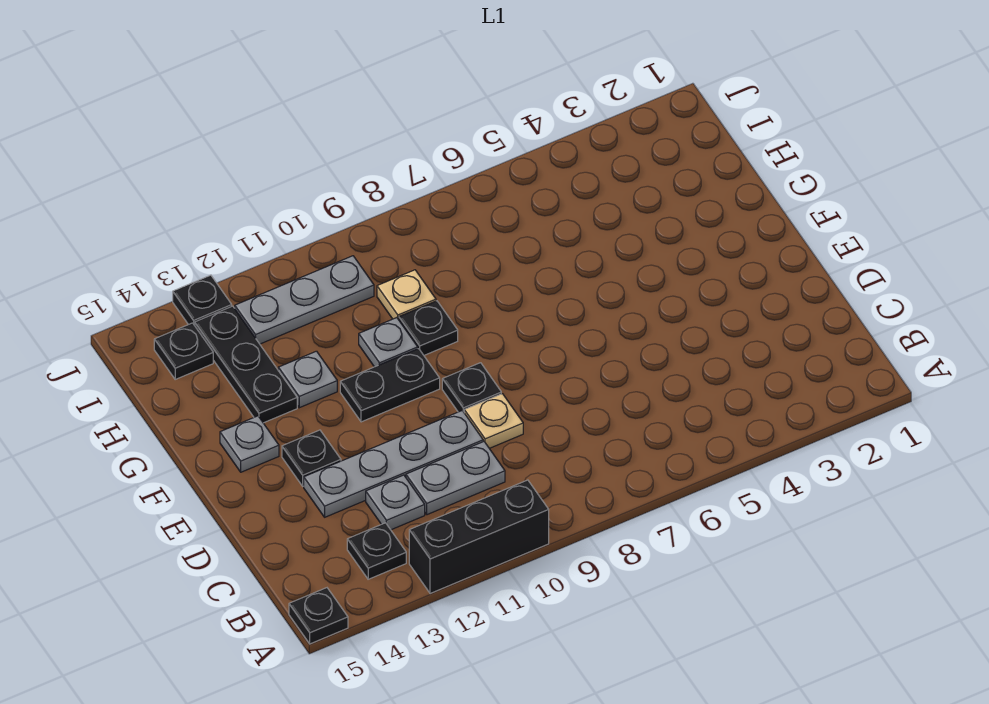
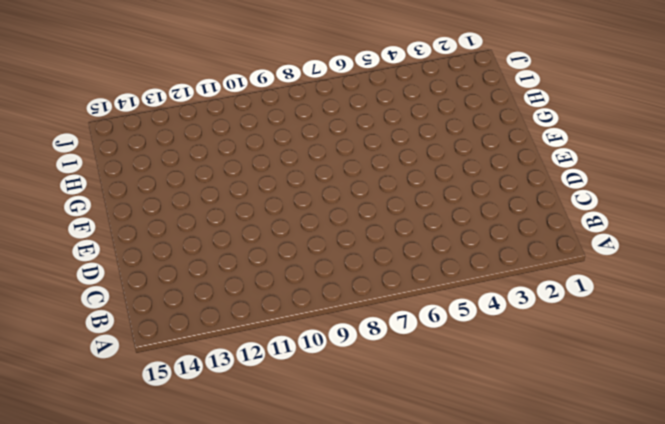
none -> black 1x3 brick [409,480,549,594]
none -> black 1x1 plate [289,588,348,644]
none -> black 1x1 plate [347,523,406,579]

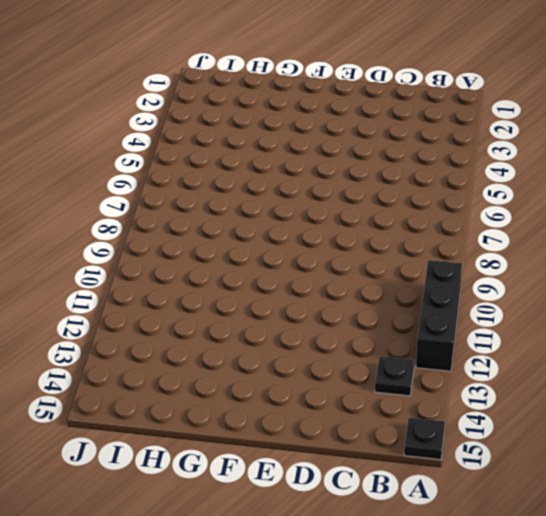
none -> grey 1x2 plate [406,441,505,515]
none -> grey 1x1 plate [366,475,425,530]
none -> tan 1x1 plate [464,394,523,448]

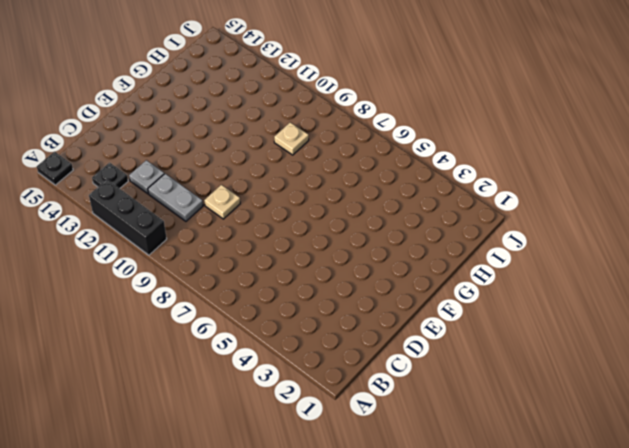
none -> grey 1x4 plate [304,411,483,517]
none -> black 1x1 plate [442,363,501,412]
none -> black 1x1 plate [282,430,341,486]

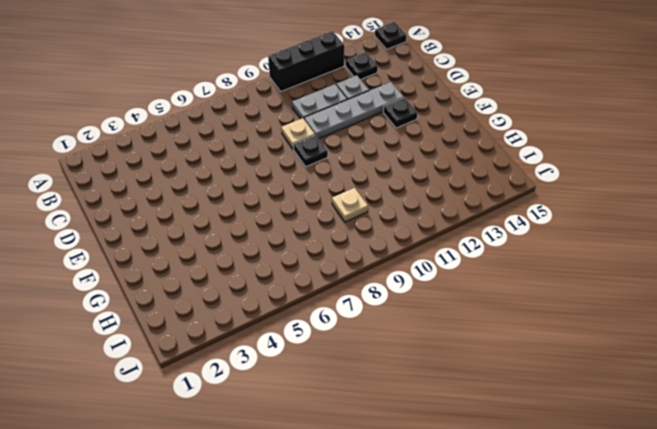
none -> black 1x2 plate [340,349,440,422]
none -> grey 1x1 plate [220,416,279,472]
none -> black 1x1 plate [399,301,458,355]

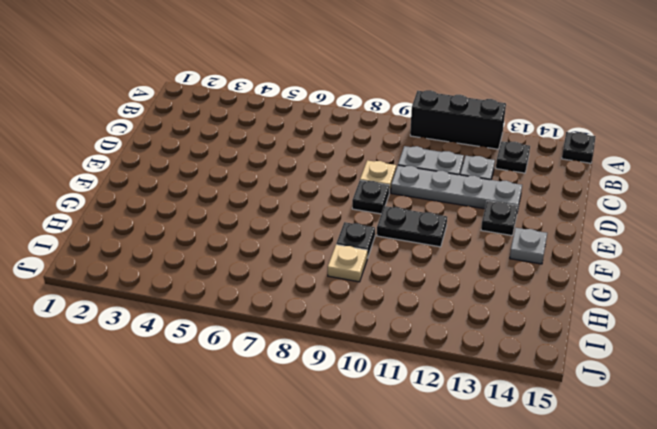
none -> grey 1x1 plate [359,318,418,367]
none -> grey 1x1 plate [278,351,337,408]
none -> black 1x3 plate [195,306,297,423]

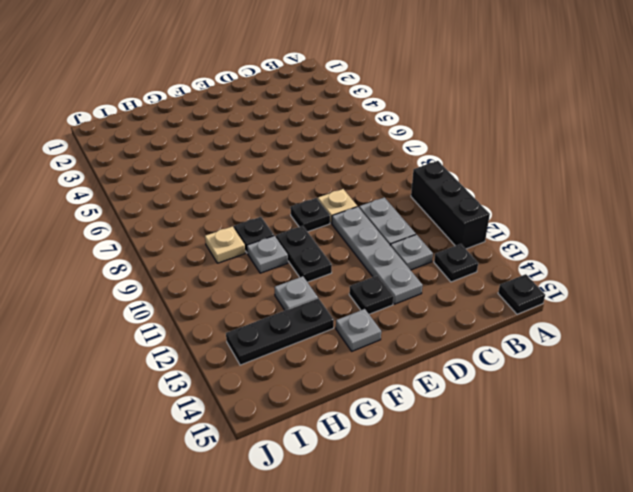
none -> grey 1x3 plate [235,256,374,344]
none -> black 1x1 plate [154,323,213,379]
none -> black 1x1 plate [173,275,232,325]

